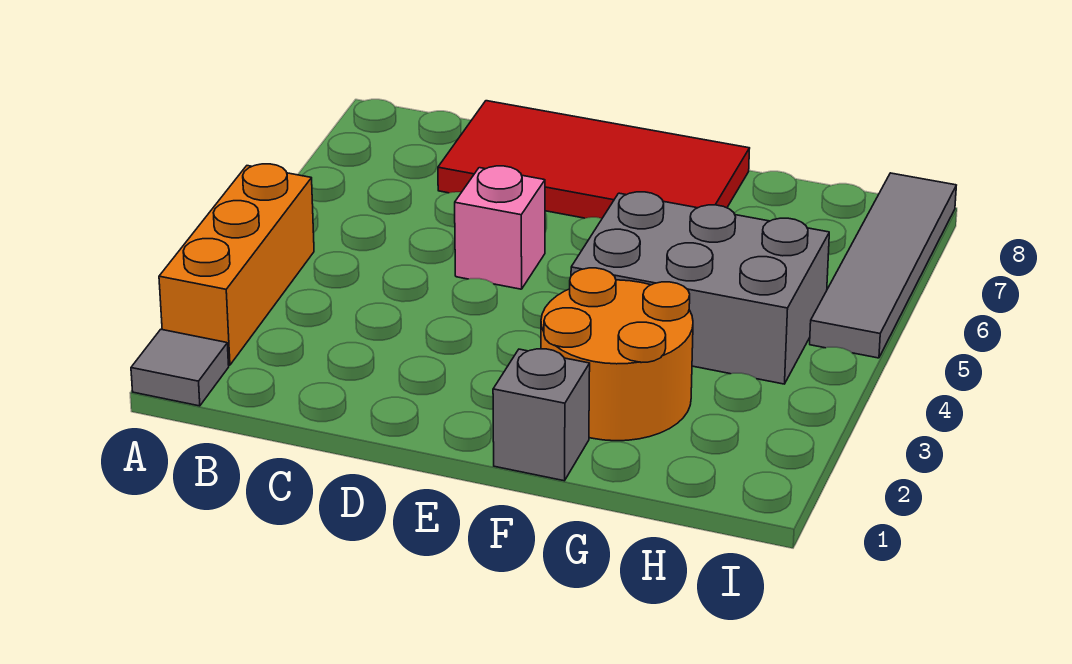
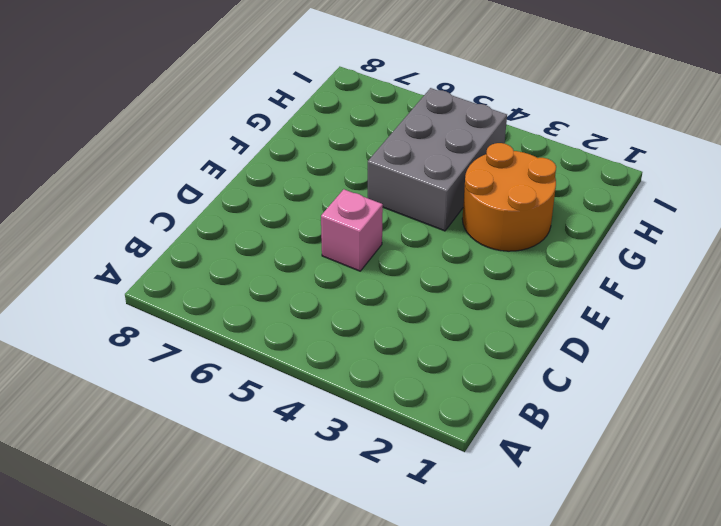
none -> grey 1x1 tile [131,329,229,406]
none -> orange 1x3 brick [159,164,314,365]

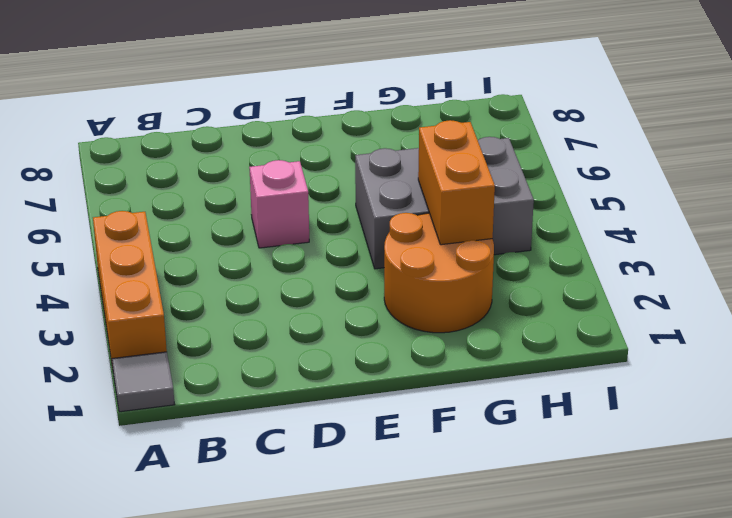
orange 1x2 brick [418,120,495,245] -> none
none -> red 2x4 tile [438,101,750,218]
none -> grey 1x1 brick [493,349,590,481]

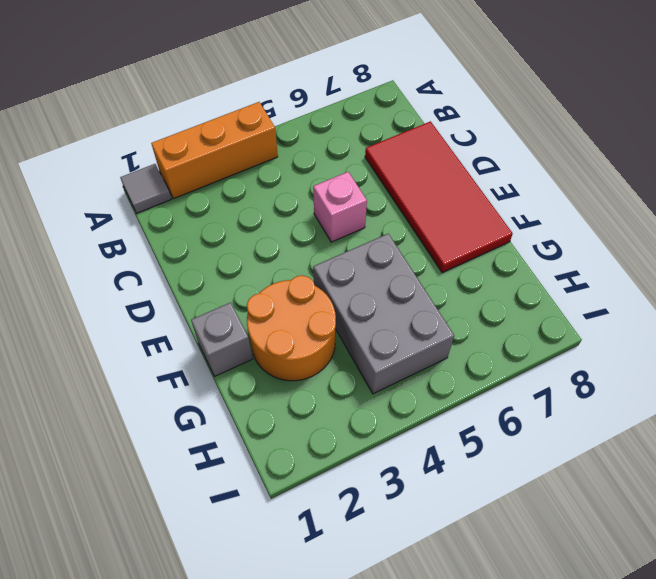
none -> grey 1x4 tile [810,173,956,358]

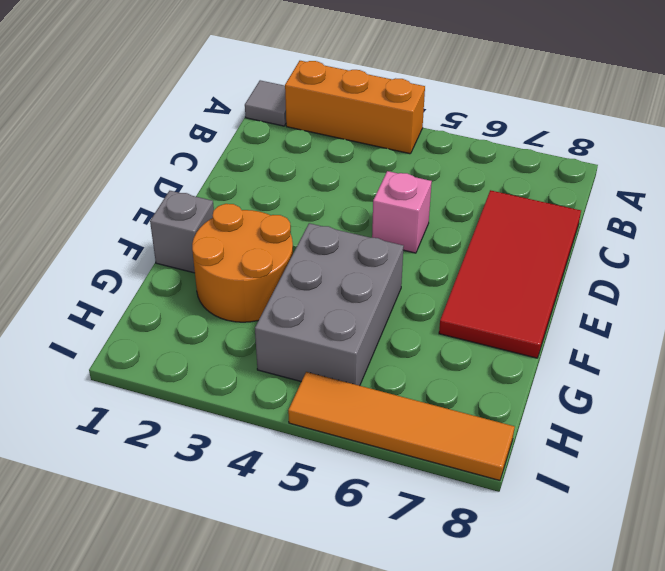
orange 1x4 tile [288,372,515,481] -> grey 1x4 tile [810,173,956,358]

